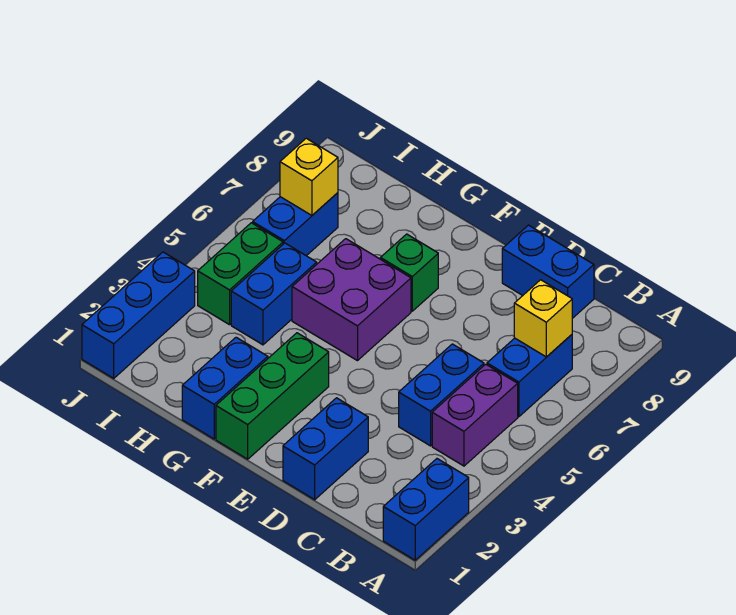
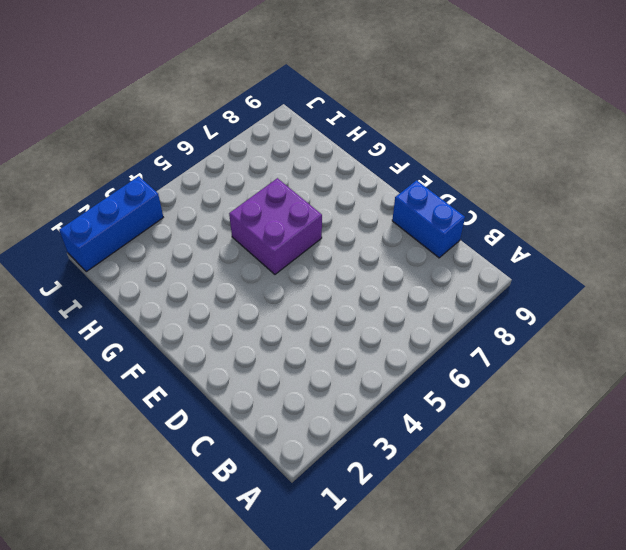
none -> blue 1x2 brick [383,459,469,560]
none -> purple 1x2 brick [432,364,518,466]
none -> blue 1x2 brick [487,335,572,417]

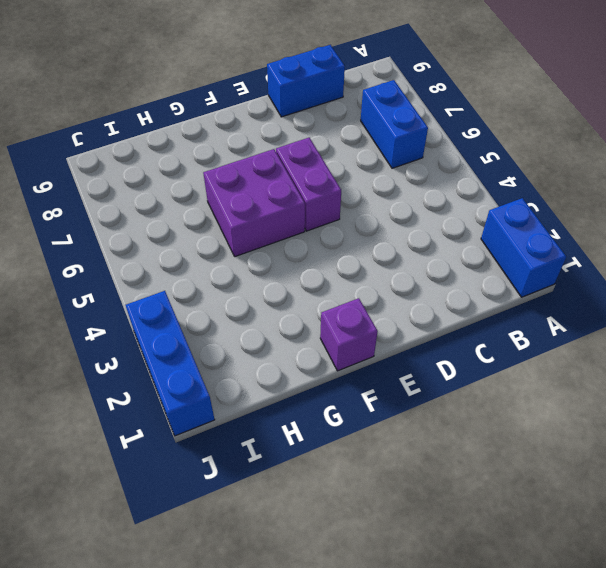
purple 1x2 brick [276,138,341,231] -> purple 1x2 brick moved to [432,364,518,466]
purple 1x1 brick [320,298,378,371] -> green 1x3 brick [216,333,329,459]
none -> blue 1x2 brick [399,344,484,446]
none -> blue 1x2 brick [283,398,368,500]
none -> green 1x1 brick [380,234,438,311]

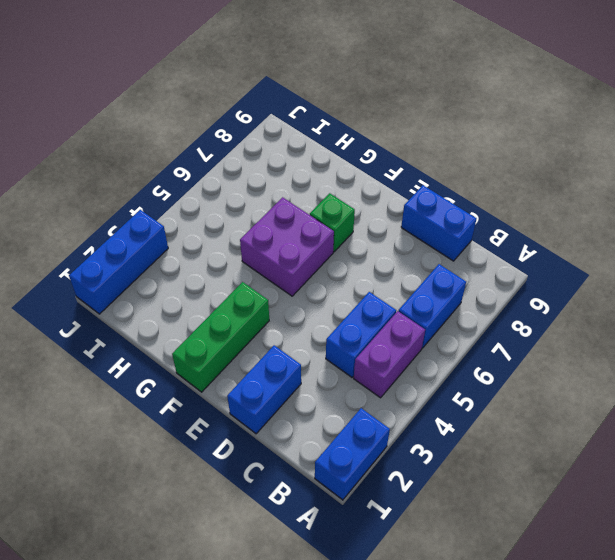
none -> blue 1x2 brick [182,337,268,439]
none -> blue 1x2 brick [231,243,317,345]
none -> green 1x2 brick [198,223,283,325]

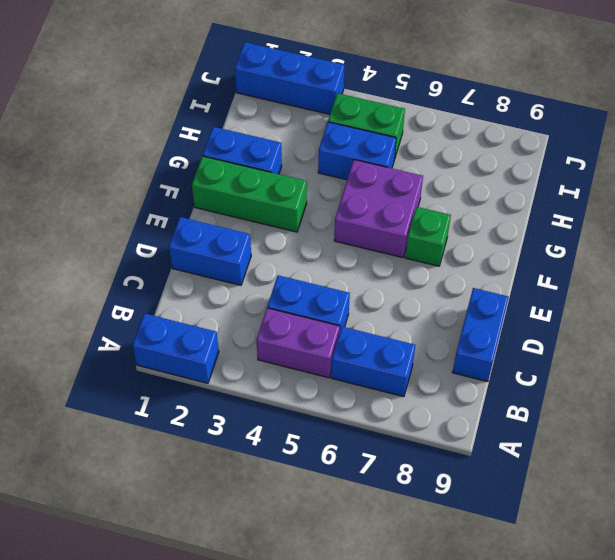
none -> blue 1x2 brick [253,193,338,256]
none -> yellow 1x1 brick [514,280,572,357]
none -> yellow 1x1 brick [280,138,338,215]

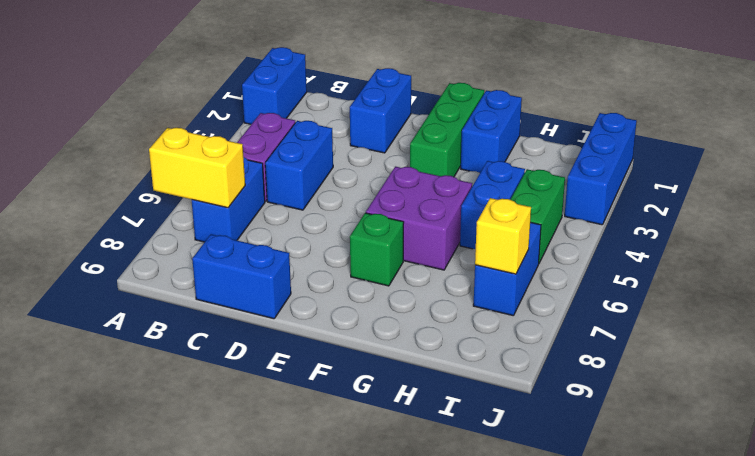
yellow 1x2 brick [149,128,245,208] -> yellow 1x1 brick [514,280,572,357]

